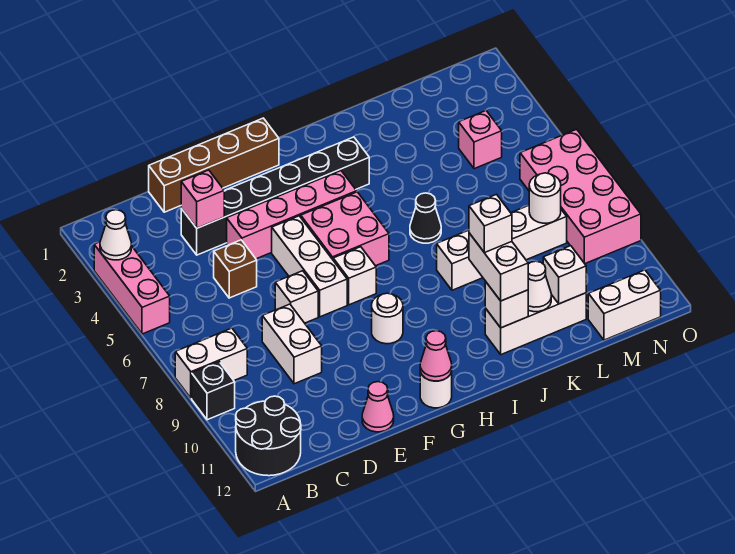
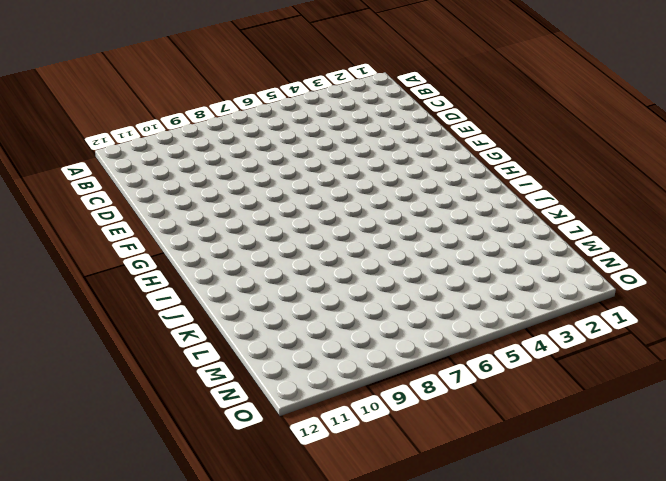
none -> pink 1x3 brick [94,242,170,334]
none -> white 1x2 brick [175,328,247,398]
none -> black 1x1 brick [192,362,235,420]
none -> black 2x2 round brick [236,396,301,476]

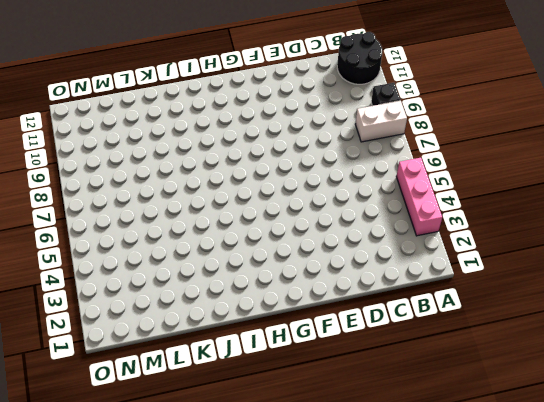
none -> brown 1x4 brick [149,118,279,212]
none -> black 1x6 brick [181,137,369,255]
none -> brown 1x1 brick [214,240,257,298]
none -> white 1x2 brick [262,304,322,384]

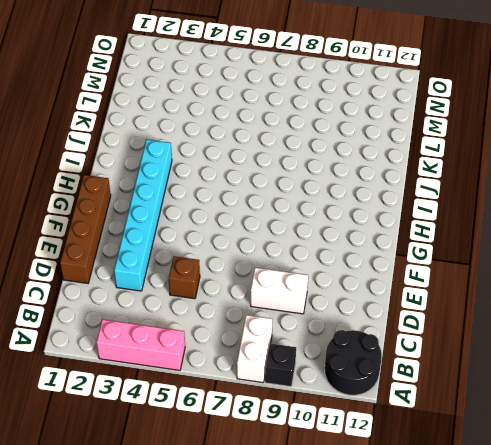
cyan 1x6 brick [114,140,172,291] -> black 1x6 brick [181,137,369,255]
none -> pink 1x4 brick [227,171,357,259]
none -> white 1x1 brick [275,271,318,323]
none -> pink 1x1 cone [362,382,394,432]
none -> white 1x3 brick [272,216,347,317]

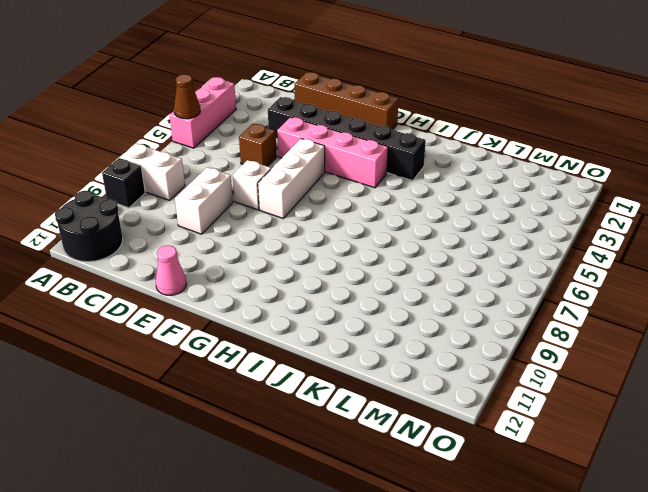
brown 1x1 cone [174,74,200,119] -> none
none -> pink 2x2 brick [301,192,389,266]
none -> white 1x1 brick [333,247,376,305]
none -> white 1x1 round brick [372,293,403,344]
none -> white 1x1 round brick [420,372,452,408]

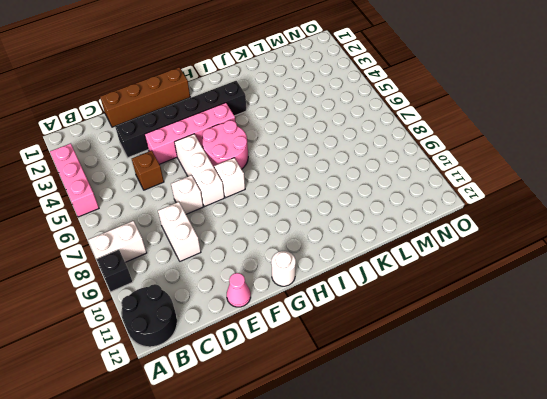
pink 2x2 round brick [203,120,248,169] -> pink 2x2 brick [301,192,389,266]
none -> white 1x1 round brick [372,293,403,344]
none -> black 1x1 cone [410,193,441,243]
none -> white 1x4 brick [437,205,567,290]
none -> white 1x3 brick [485,293,586,355]

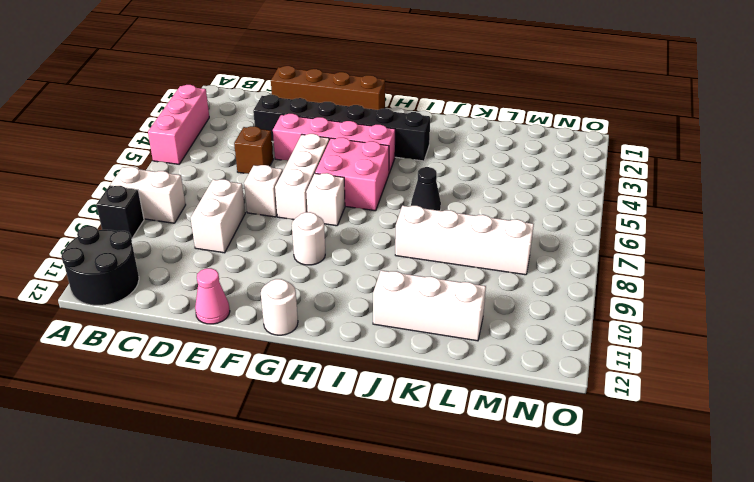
none -> pink 1x1 brick [459,111,502,169]
none -> white 1x2 brick [588,270,661,340]
none -> pink 2x4 brick [520,129,641,264]
none -> white 1x1 cone [100,210,131,260]

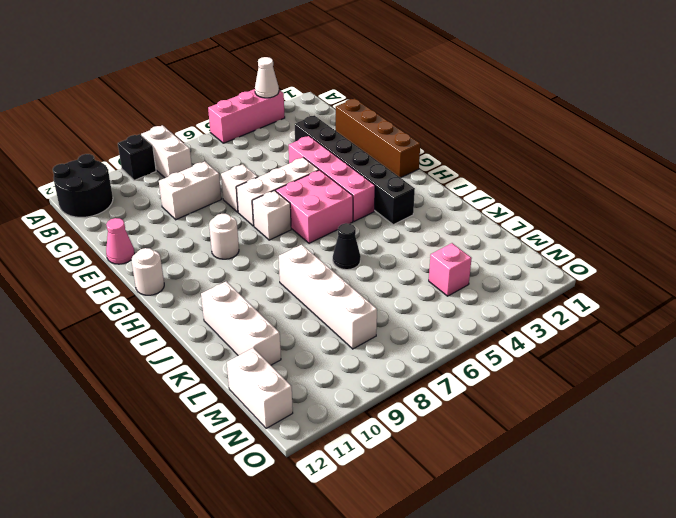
none -> brown 1x1 brick [214,240,257,298]
none -> pink 2x4 brick [520,129,641,264]
none -> pink 1x1 brick [181,170,224,228]
none -> pink 1x1 cone [420,331,452,381]

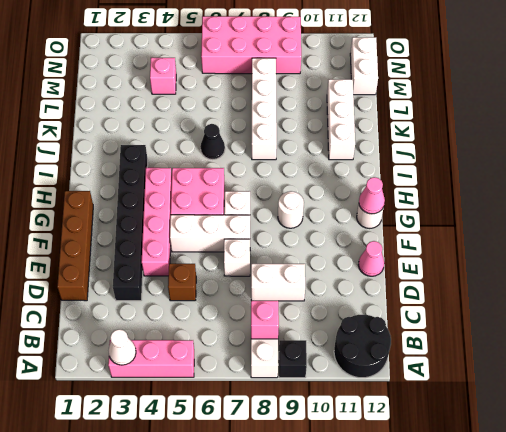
pink 1x1 brick [251,301,279,339] -> pink 1x1 brick moved to [181,170,224,228]
none -> white 1x1 brick [485,281,528,328]
none -> white 1x1 cone [528,261,551,312]
none -> white 1x1 brick [543,246,586,304]
none -> white 1x1 round brick [529,173,561,223]

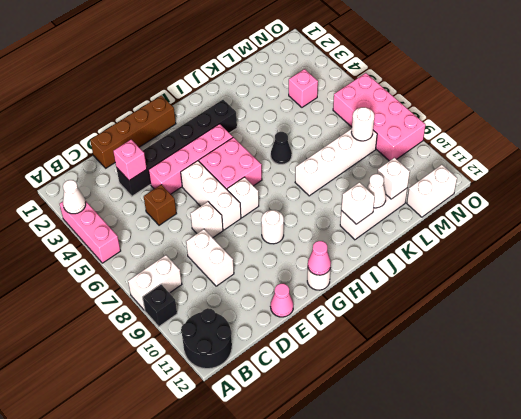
none -> white 1x2 brick [469,233,528,301]
none -> white 1x1 brick [469,194,512,253]

